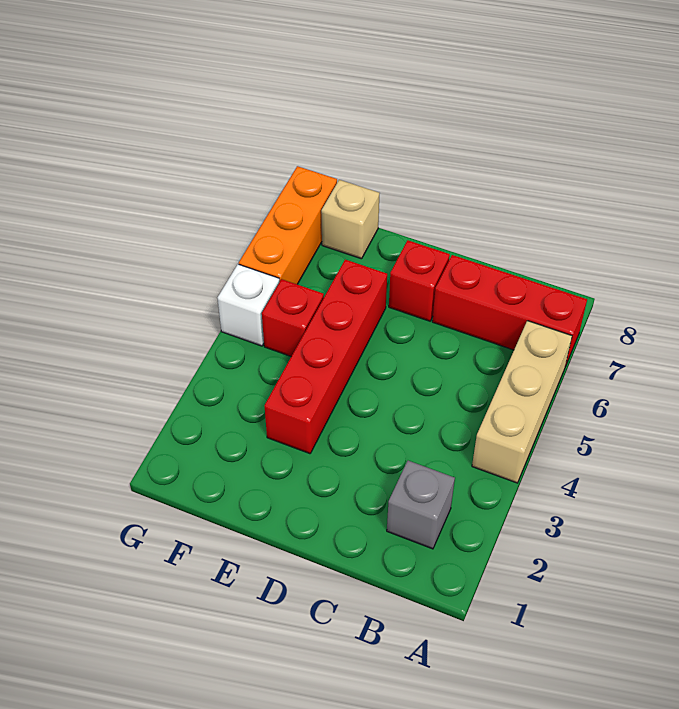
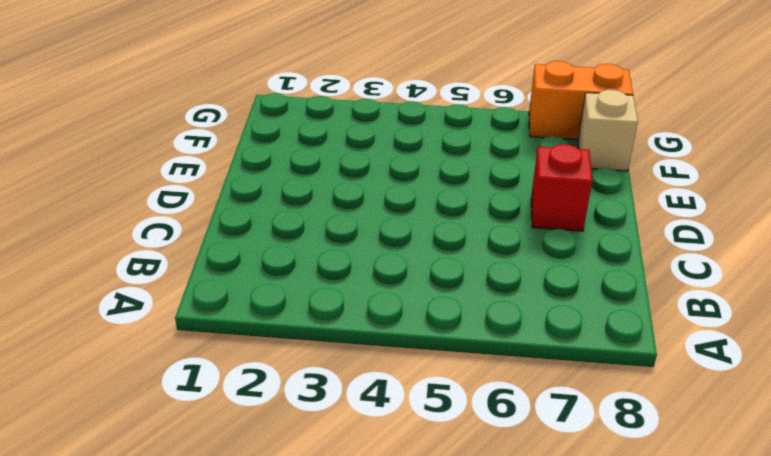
orange 1x2 brick [529,61,633,140] -> orange 1x3 brick [239,166,337,284]
none -> tan 1x3 brick [472,321,572,483]
none -> red 1x3 brick [432,255,587,366]

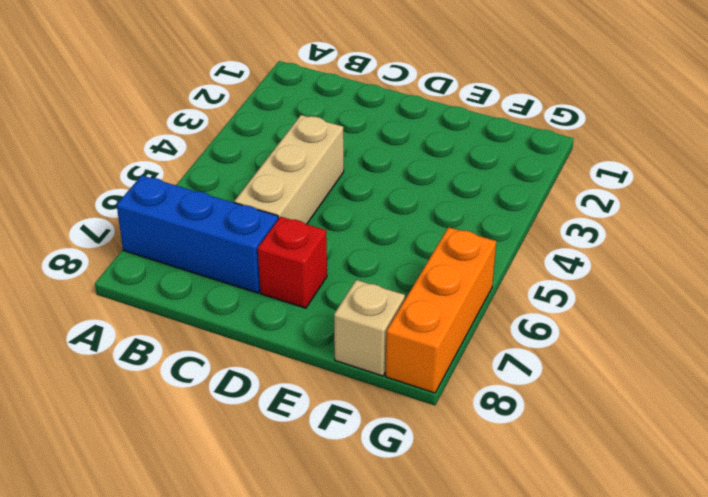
blue 1x3 brick [117,176,278,293] -> red 1x3 brick [432,255,587,366]
tan 1x3 brick [234,115,344,224] -> tan 1x3 brick moved to [472,321,572,483]
none -> grey 1x1 brick [387,461,455,549]
none -> red 1x4 brick [264,260,387,454]

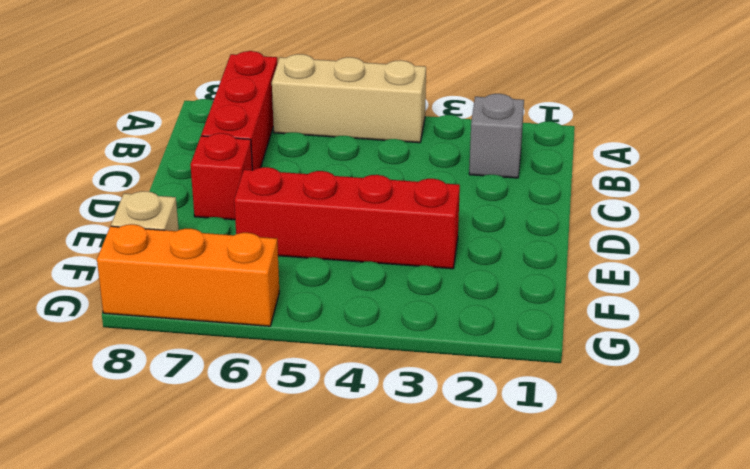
none -> red 1x1 brick [262,279,324,356]
none -> white 1x1 brick [218,264,279,346]

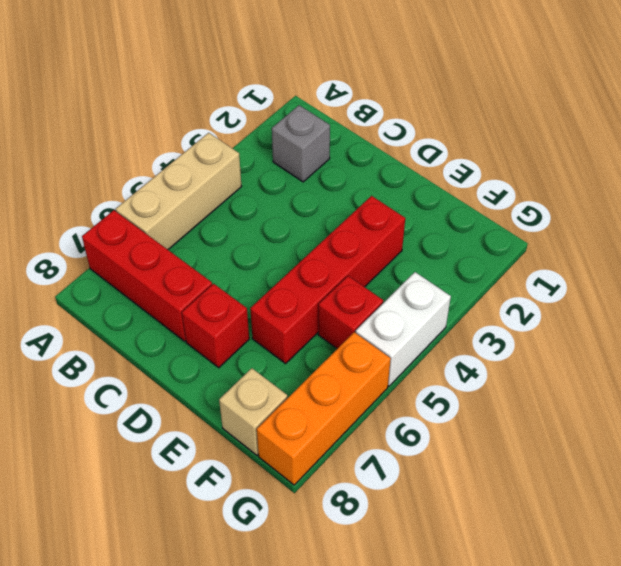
white 1x2 brick [356,272,451,386] -> white 1x1 brick [218,264,279,346]

